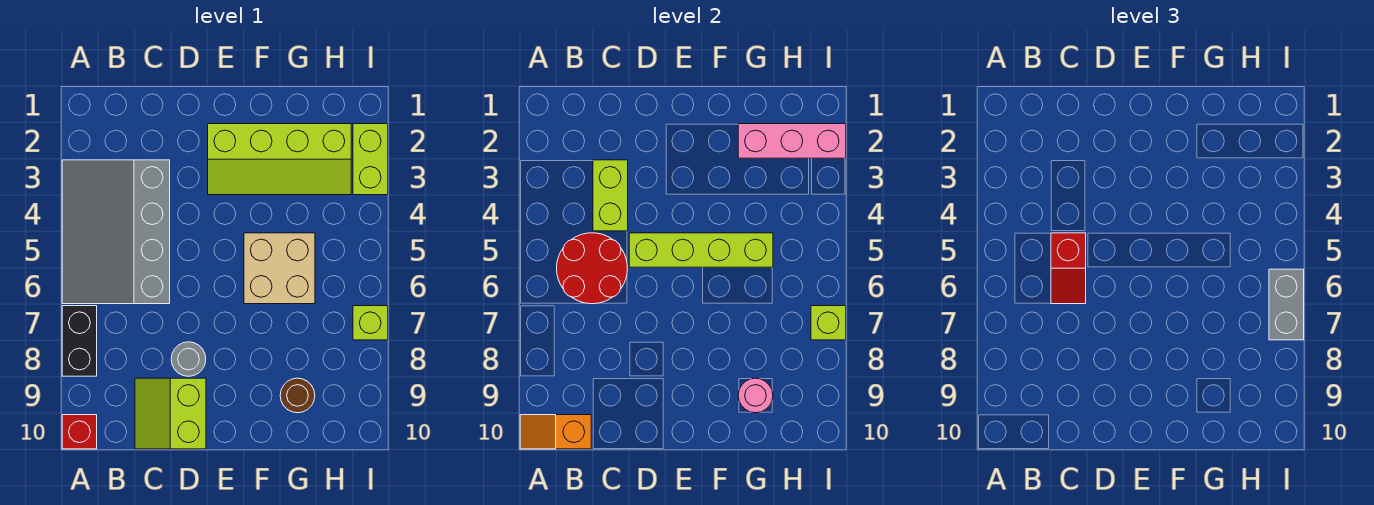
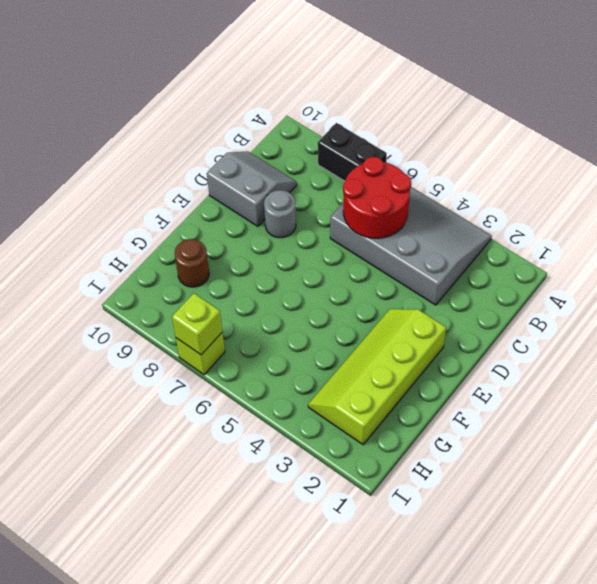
grey 2x2 slope [207,151,297,226] -> lime 2x2 slope [135,378,206,449]
none -> red 1x1 brick [62,415,97,449]
none -> tan 2x2 brick [244,233,315,304]
none -> lime 1x2 brick [353,124,388,195]

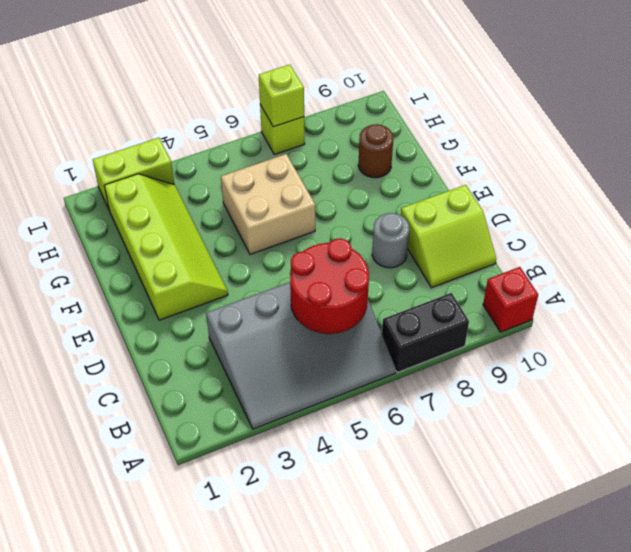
none -> orange 1x2 slope [520,415,591,449]
none -> lime 1x2 brick [593,160,628,231]
none -> lime 1x4 brick [629,233,773,267]

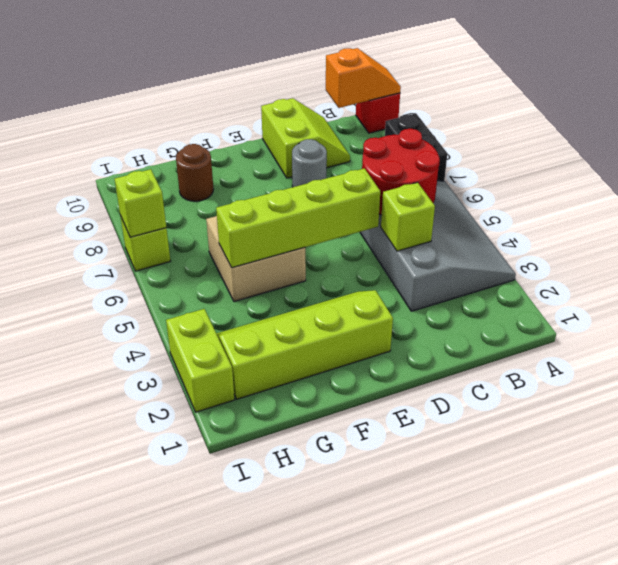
lime 1x1 brick [381,182,435,251] -> lime 1x2 brick [593,160,628,231]
none -> pink 1x3 brick [738,124,846,158]
none -> pink 1x1 round brick [738,378,773,413]
none -> red 1x2 slope [1051,233,1086,304]

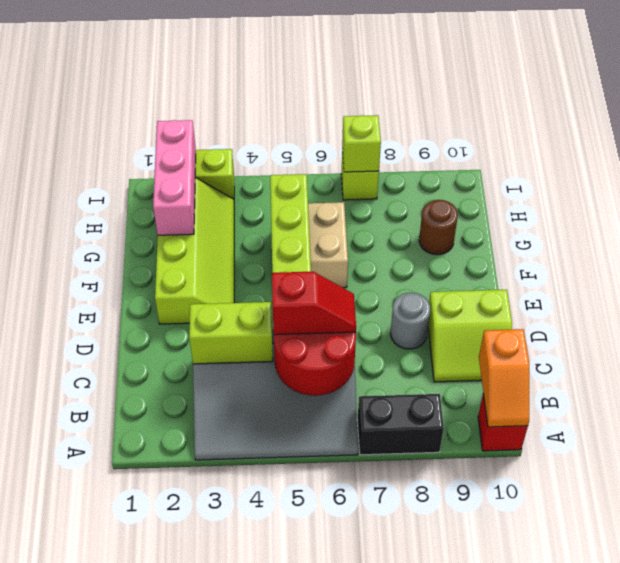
none -> pink 1x1 round brick [738,378,773,413]
none -> grey 1x2 brick [1269,269,1304,340]

